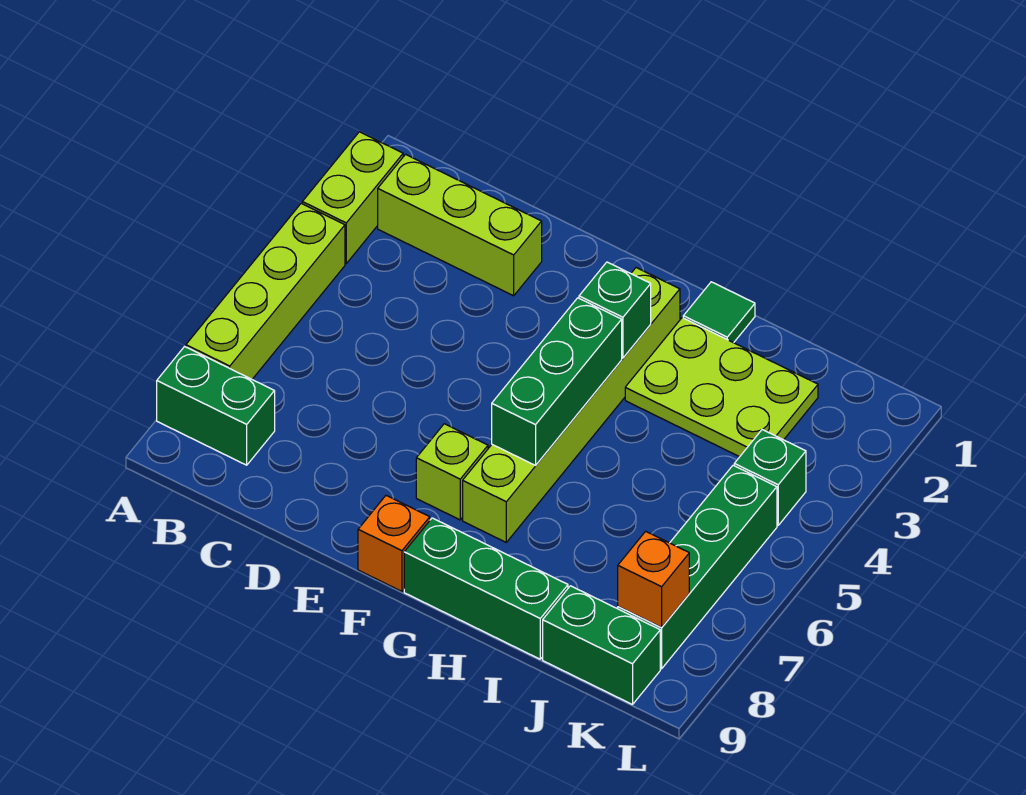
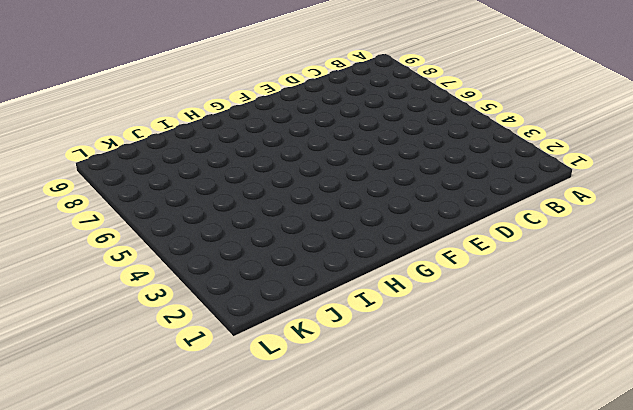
none -> lime 1x2 brick [302,132,403,263]
none -> lime 1x4 brick [186,203,345,379]
none -> green 1x2 brick [157,347,275,465]

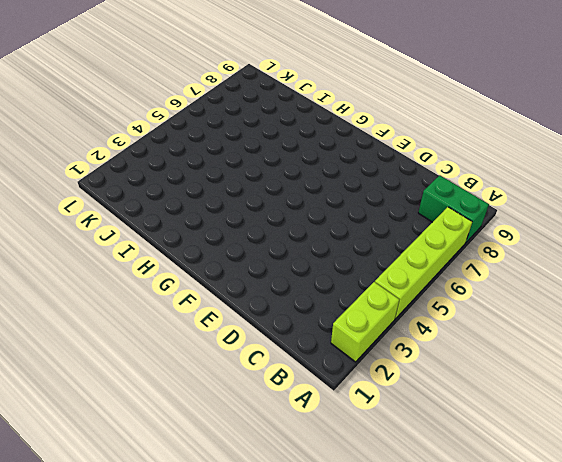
none -> lime 1x3 brick [378,154,542,296]
none -> lime 1x1 brick [416,424,488,520]
none -> orange 1x1 brick [358,496,430,591]

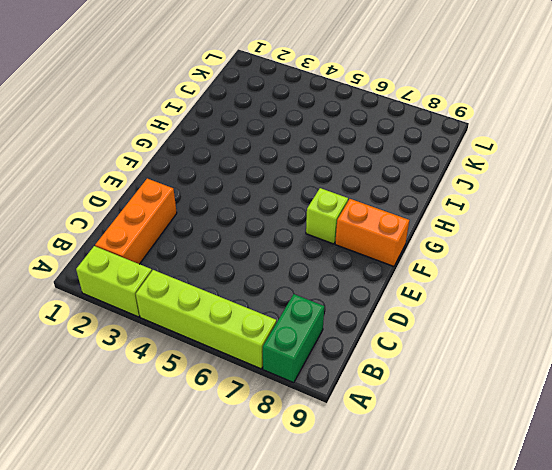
orange 1x3 brick [95,179,177,264] -> lime 1x3 brick [378,154,542,296]
orange 1x2 brick [335,199,409,266] -> orange 1x1 brick [358,496,430,591]
none -> lime 1x6 brick [463,268,680,542]
none -> green 1x3 brick [404,518,568,659]
none -> green 1x1 tile [683,282,755,343]

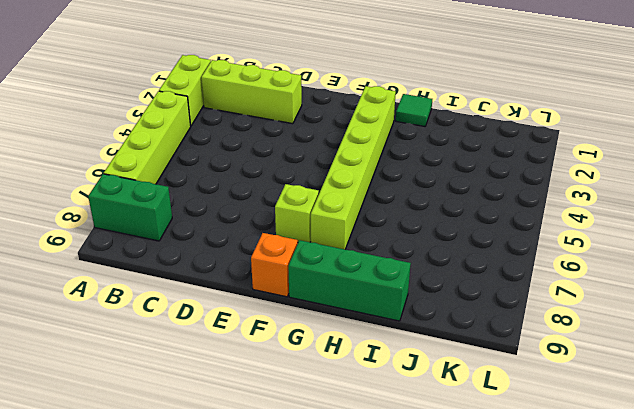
none -> lime 2x3 plate [625,318,818,457]
none -> green 1x2 brick [543,586,660,705]
none -> green 1x1 brick [734,429,806,525]

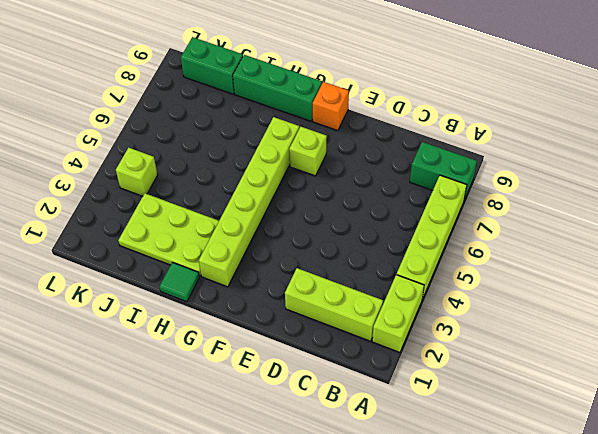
lime 1x1 brick [116,148,158,196] -> green 1x1 brick [734,429,806,525]
none -> green 1x4 brick [618,465,777,669]
none -> green 1x1 brick [579,262,651,358]
none -> green 1x3 brick [492,298,622,465]

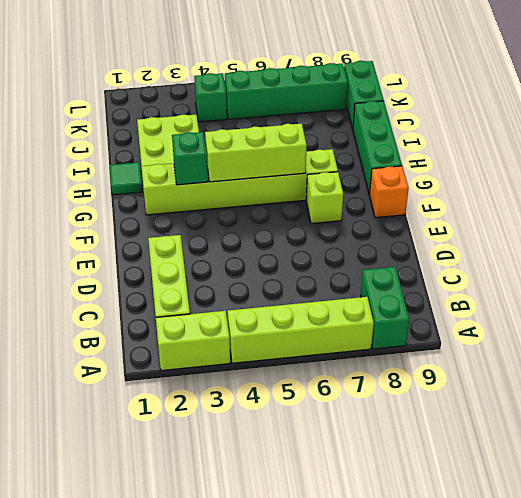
lime 1x3 brick [205,124,307,182] -> green 1x3 brick [492,298,622,465]
none -> orange 1x1 brick [618,531,689,628]

